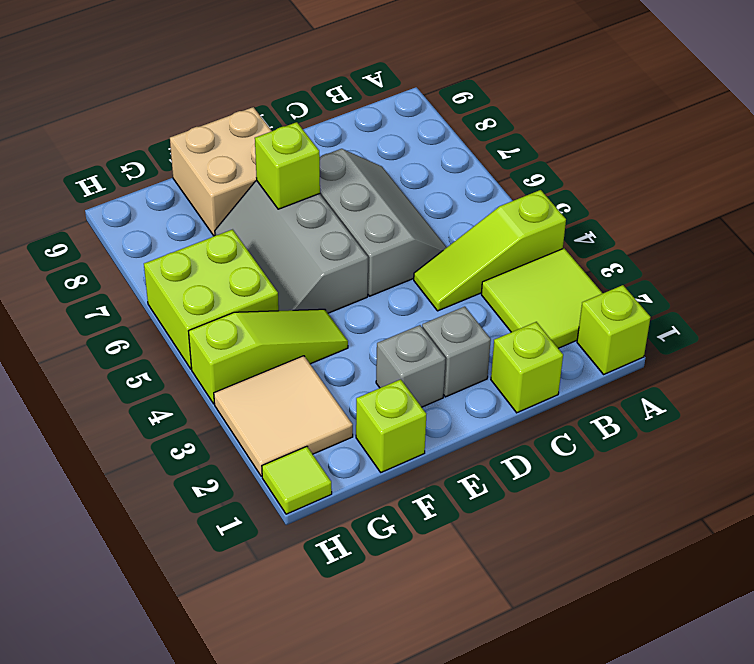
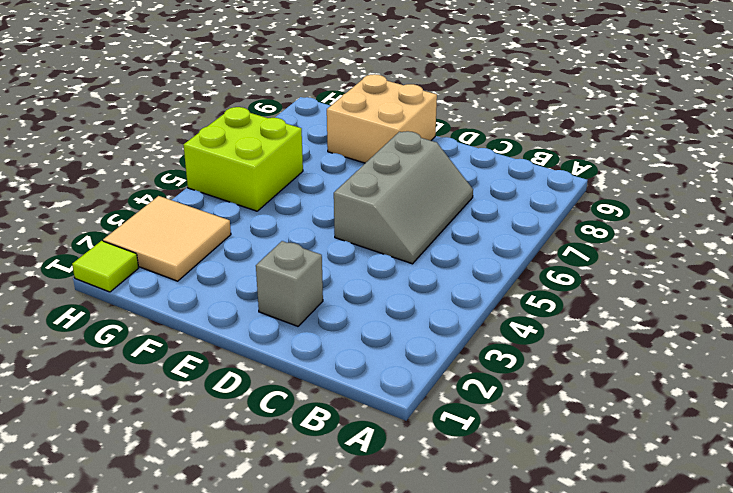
none -> lime 1x1 brick [577,285,651,374]
none -> lime 2x2 tile [481,248,603,348]
none -> lime 1x3 slope [414,190,566,311]

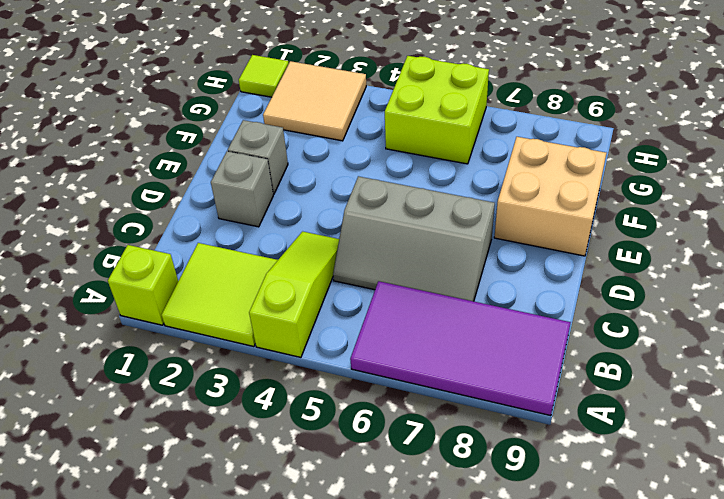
purple 2x4 tile [350,281,571,416] -> none
none -> lime 1x1 brick [491,322,563,413]
none -> grey 2x3 slope [215,181,368,313]
none -> lime 1x1 brick [356,379,426,472]

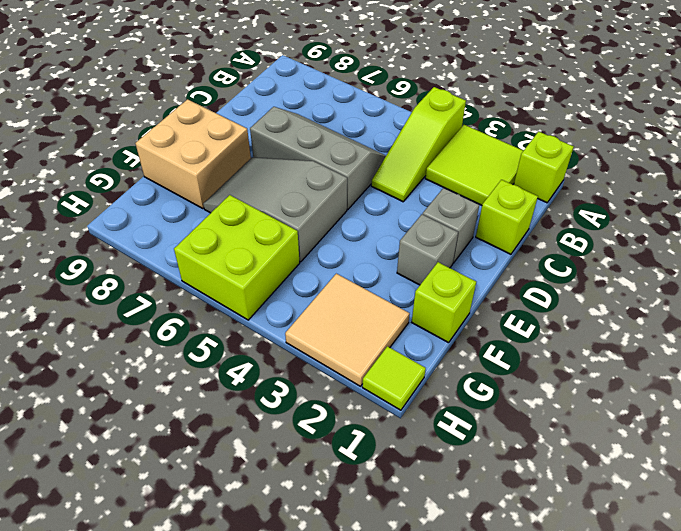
grey 2x3 slope [203,157,347,262] -> grey 2x3 slope turned to [215,181,368,313]
none -> lime 1x3 slope [189,309,348,404]
none -> lime 1x1 brick [255,122,320,209]

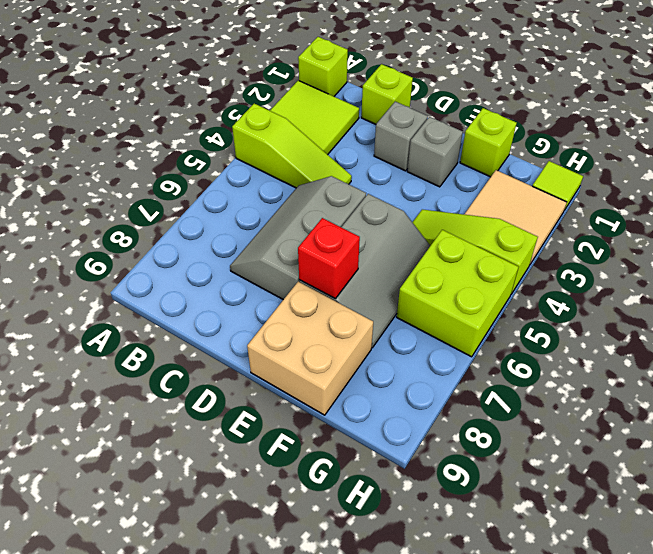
red 1x1 brick [298,218,360,298] -> lime 1x1 brick [255,122,320,209]

